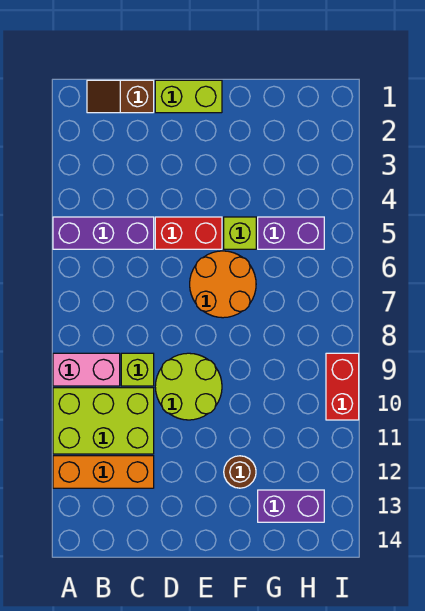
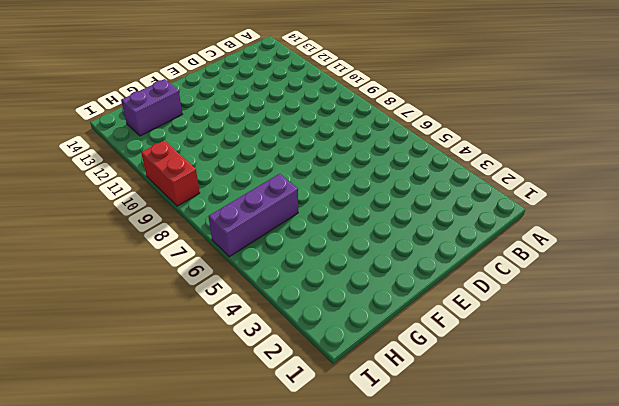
purple 1x3 brick [208,174,298,257] -> purple 1x3 brick moved to [53,217,154,249]
none -> pink 1x2 brick [53,353,120,386]
none -> lime 2x3 brick [53,388,154,454]
none -> orange 1x3 brick [53,456,154,488]

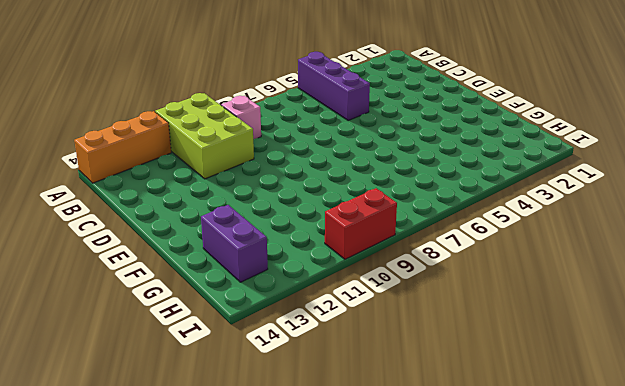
orange 1x3 brick [74,111,171,183] -> orange 1x3 brick turned to [53,456,154,488]
pink 1x1 brick [221,96,261,139] -> pink 1x2 brick [53,353,120,386]
none -> brown 1x2 slope [87,80,154,113]
none -> lime 1x1 brick [121,353,154,386]
none -> lime 1x2 brick [155,80,222,113]

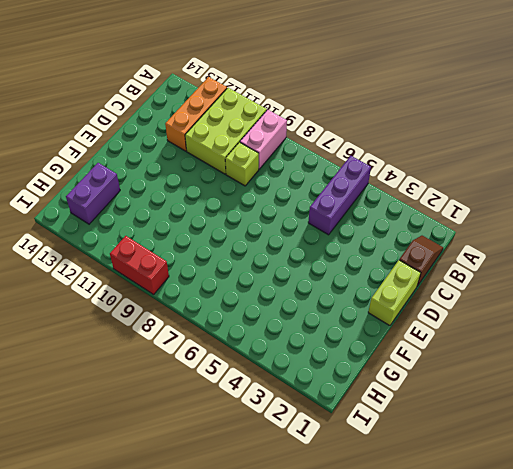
none -> red 1x2 brick [155,217,222,249]
none -> lime 2x2 round brick [155,353,222,420]
none -> orange 2x2 round brick [190,251,256,318]

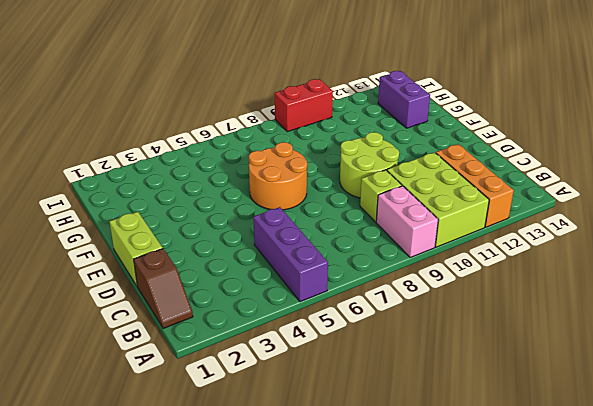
none -> red 1x2 brick [155,217,222,249]
none -> lime 1x1 brick [224,217,256,249]
none -> brown 1x1 round brick [224,456,256,488]

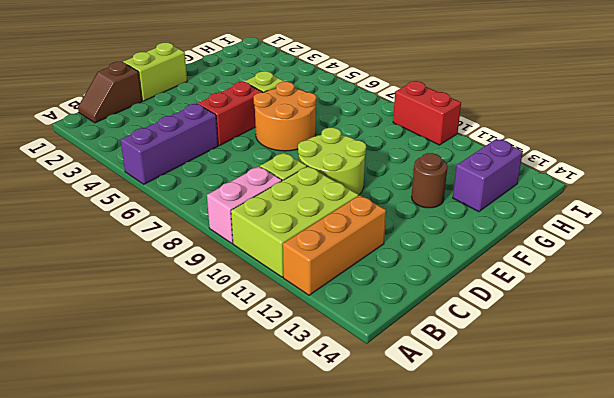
none -> purple 1x2 brick [258,217,324,249]

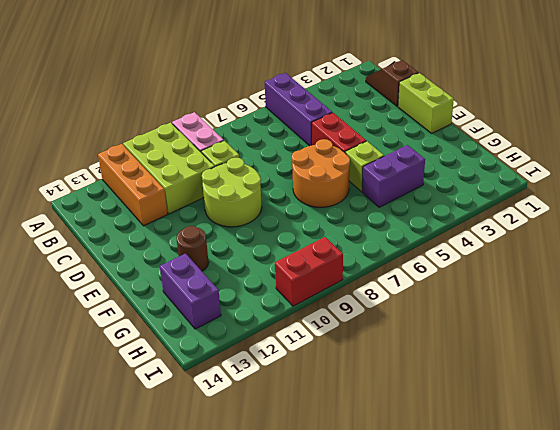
purple 1x2 brick [362,145,425,207] -> purple 1x2 brick turned to [258,217,324,249]

